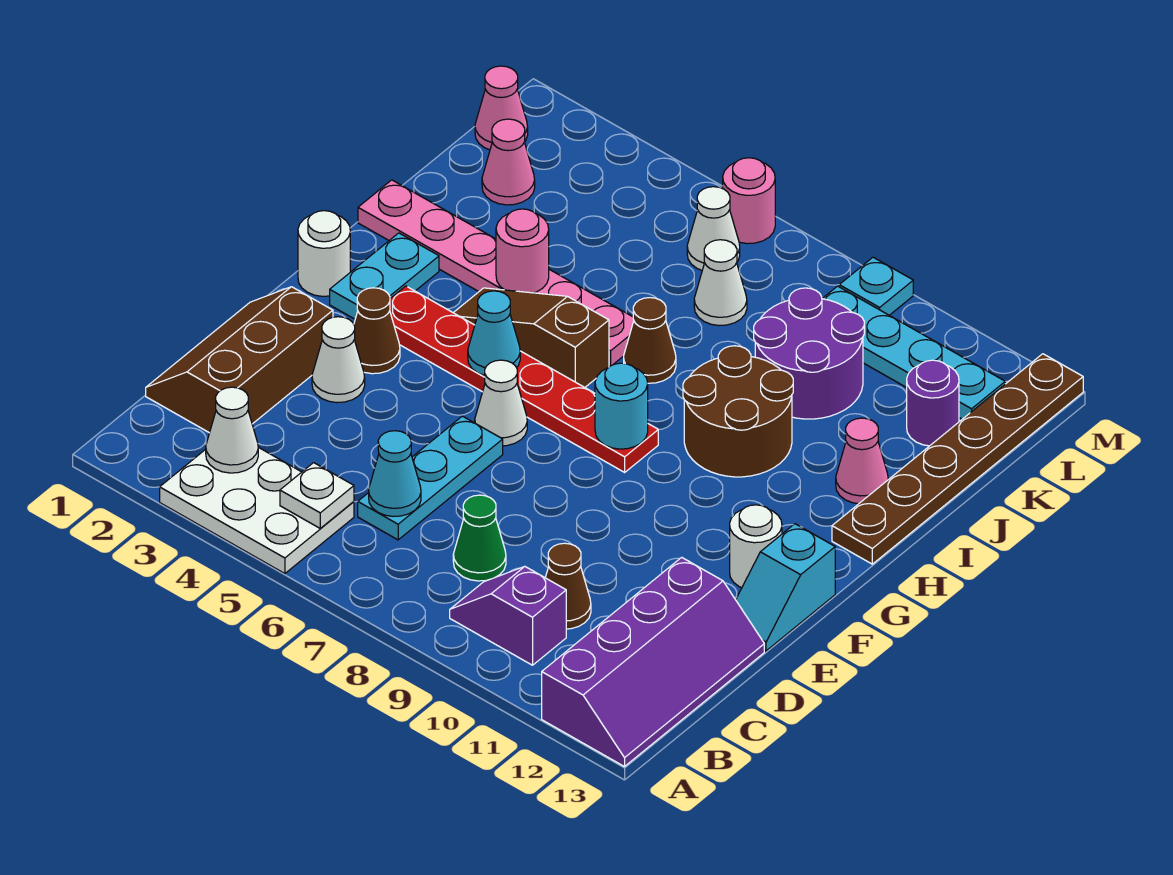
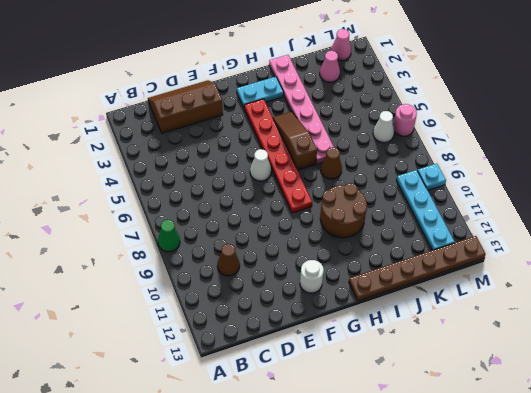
green 1x1 cone [158,220,180,252] -> green 1x1 cone moved to [453,495,506,581]
none -> white 2x3 plate [160,447,354,574]
none -> purple 2x4 slope [542,557,764,767]
none -> purple 1x2 slope [450,567,566,665]
none -> cyan 1x3 plate [358,416,503,540]

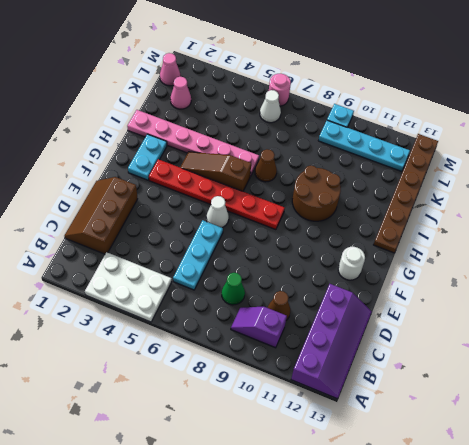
none -> white 1x1 cone [312,317,365,403]
none -> cyan 1x2 slope [736,524,835,651]
none -> brown 1x1 cone [354,288,400,374]
none -> white 1x1 round brick [298,211,350,296]

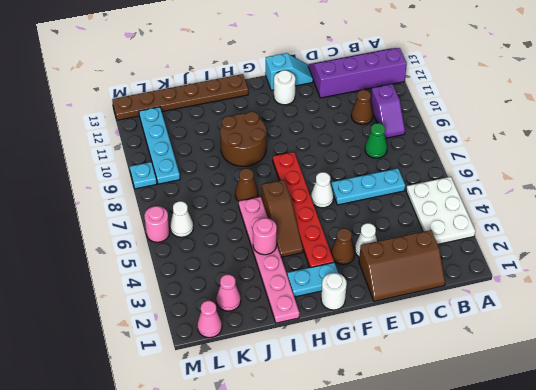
none -> pink 1x1 cone [836,418,888,504]
none -> purple 2x2 round brick [754,288,864,419]
none -> white 1x1 cone [694,240,747,326]
none -> purple 1x1 round brick [907,360,959,446]

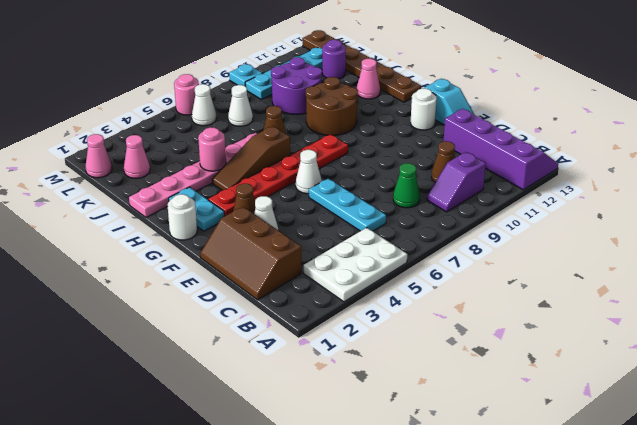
none -> white 1x1 cone [206,387,258,473]
none -> white 1x1 plate [280,463,354,529]
none -> cyan 1x1 cone [369,431,421,517]
none -> cyan 1x1 cone [468,291,520,376]

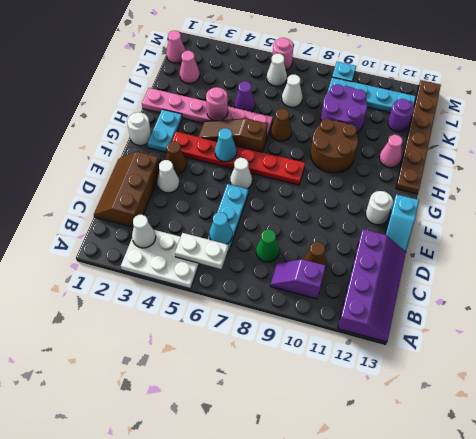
white 1x2 plate [175,233,228,269] -> white 1x1 plate [280,463,354,529]
purple 1x1 cone [234,81,255,112] -> none
none -> cyan 1x1 round brick [595,363,648,449]

